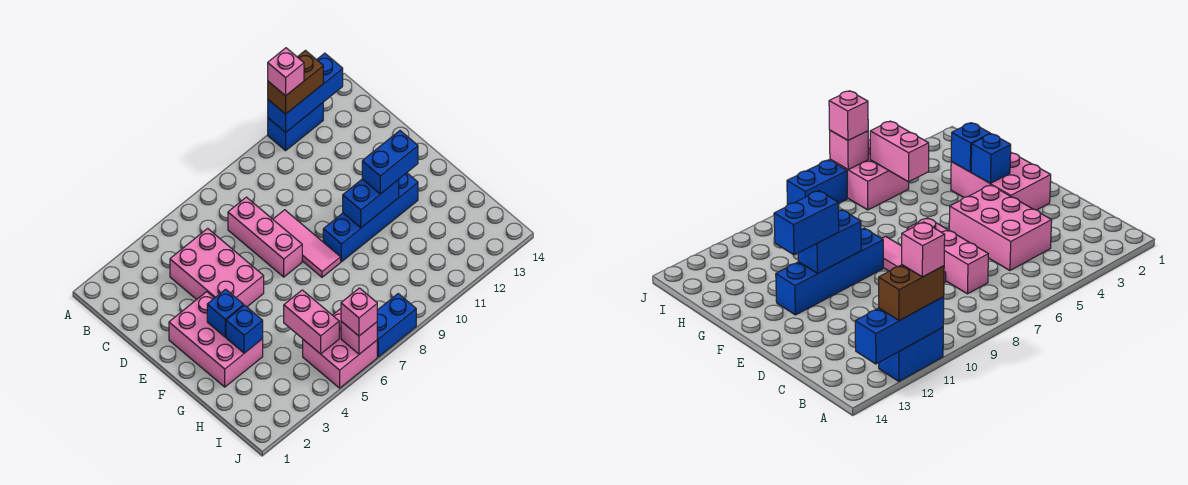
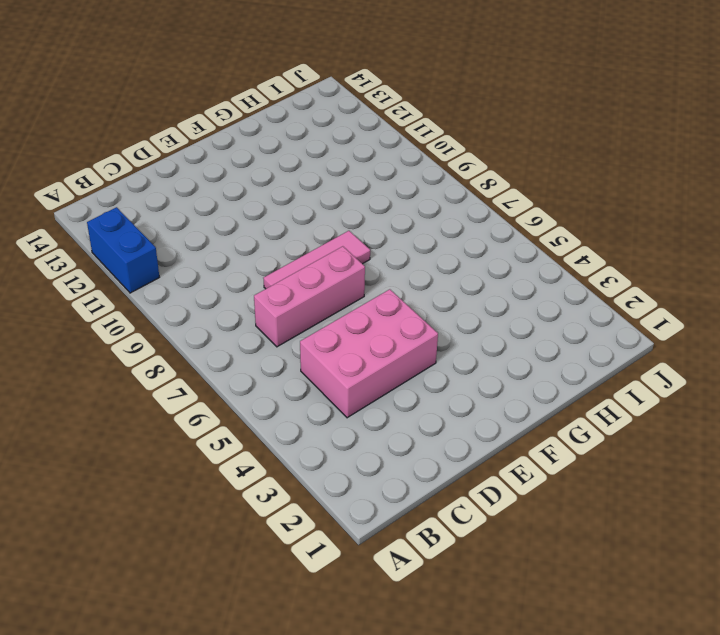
none -> pink 2x3 brick [169,292,263,387]
none -> blue 1x4 brick [323,173,418,262]
none -> pink 2x2 brick [303,309,377,388]

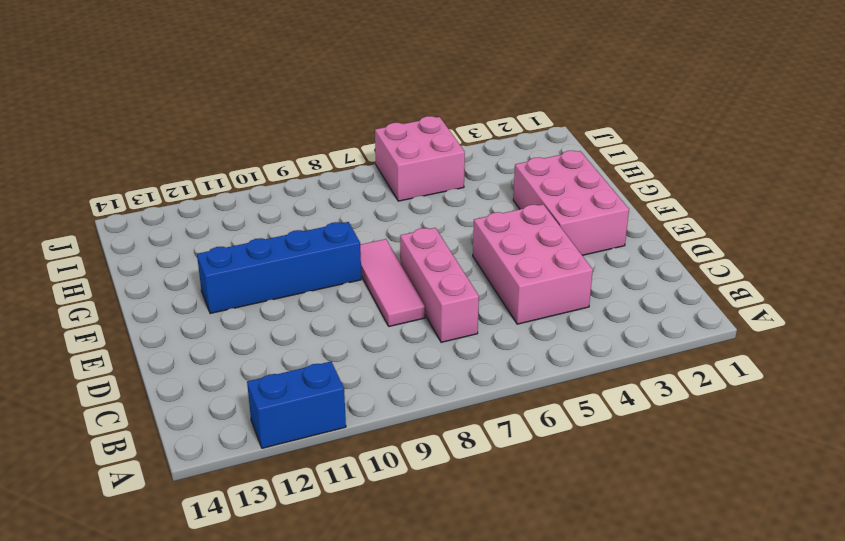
none -> blue 1x2 brick [377,294,416,357]
none -> blue 1x3 brick [268,53,343,132]
none -> blue 1x1 brick [207,289,244,337]

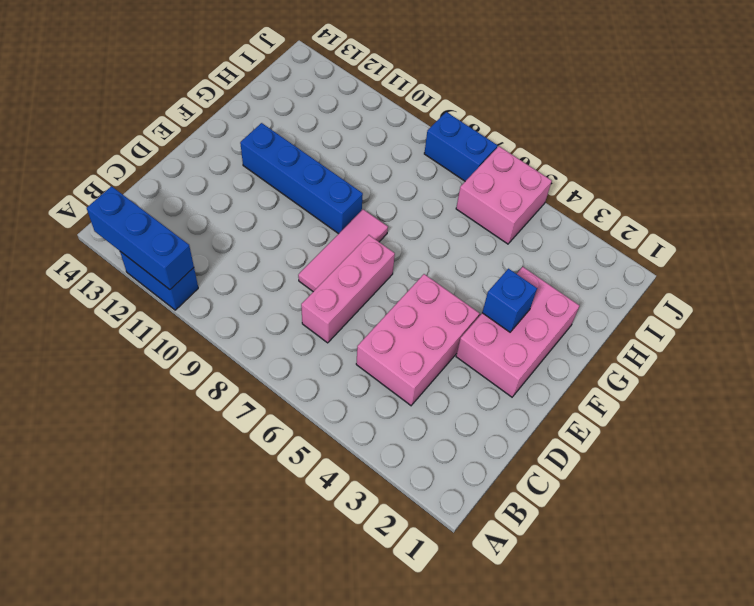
none -> blue 1x2 brick [343,179,399,228]
none -> blue 1x1 brick [226,305,263,353]
none -> pink 1x2 brick [284,290,339,354]

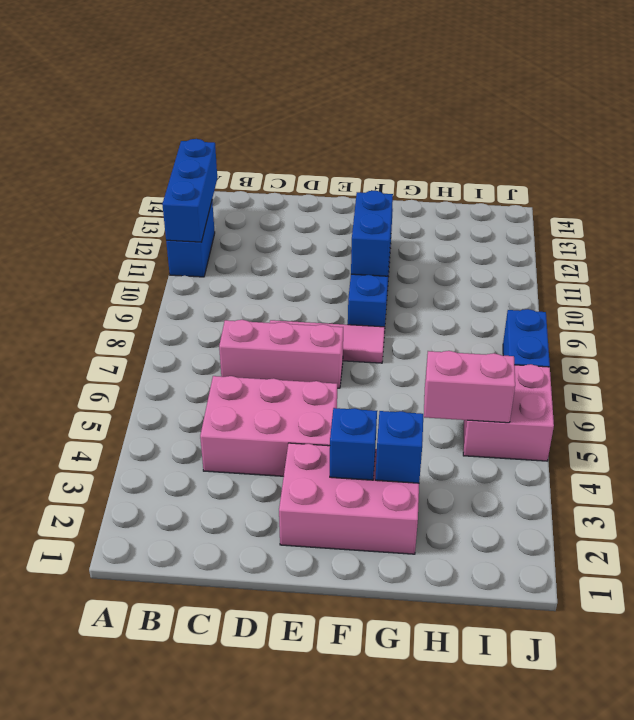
none -> pink 1x1 brick [341,321,377,354]
none -> brown 1x2 brick [268,51,323,114]
none -> blue 1x2 brick [362,131,418,194]

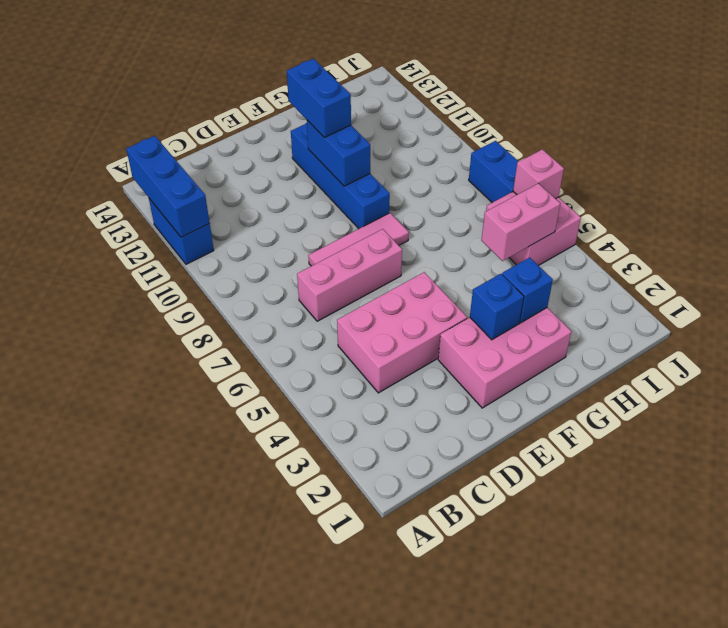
none -> brown 1x2 brick [268,51,323,114]
none -> pink 1x1 brick [341,288,377,336]
none -> pink 1x1 brick [268,48,304,96]

